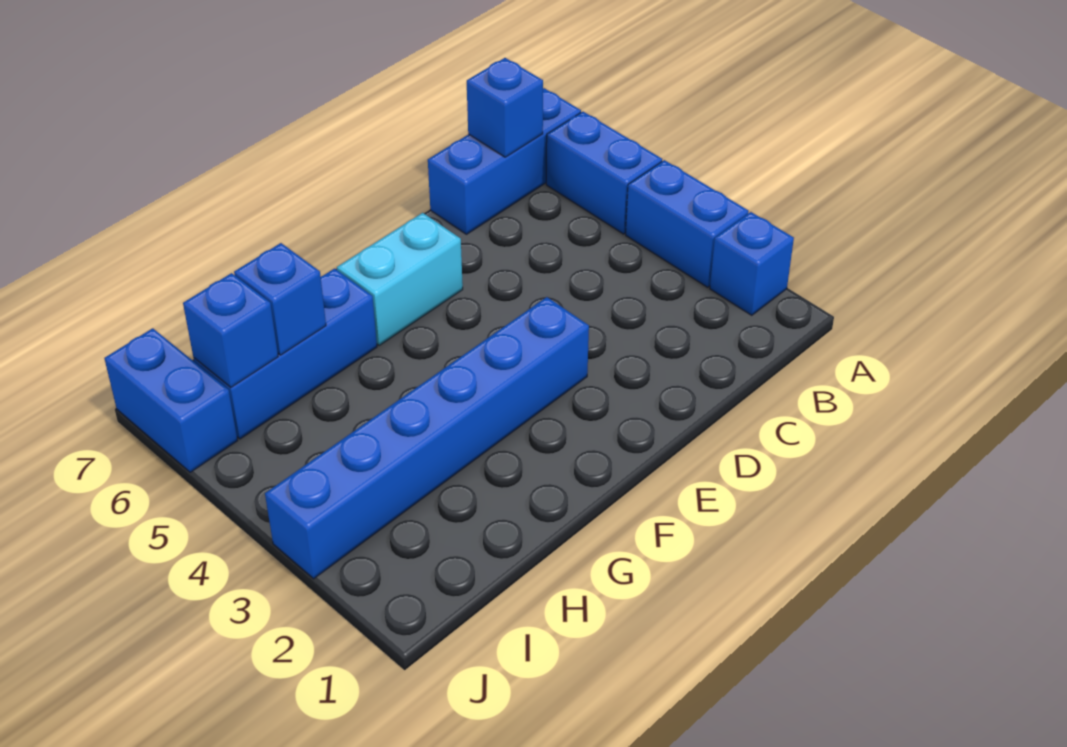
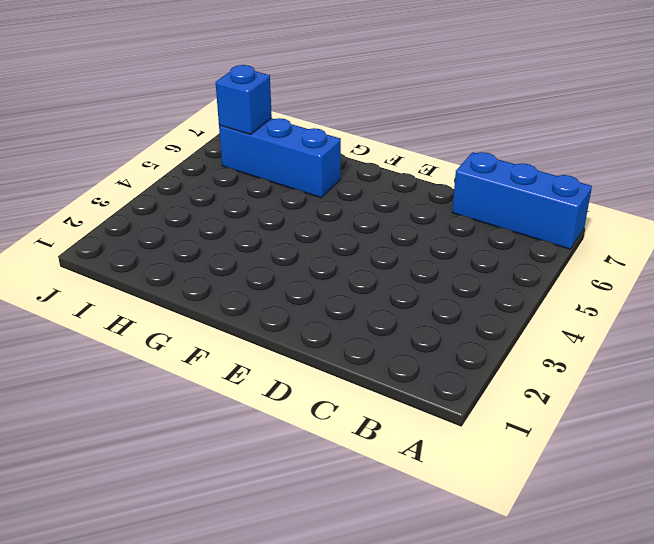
none -> blue 1x1 brick [710,212,794,315]
none -> blue 1x2 brick [626,160,749,287]

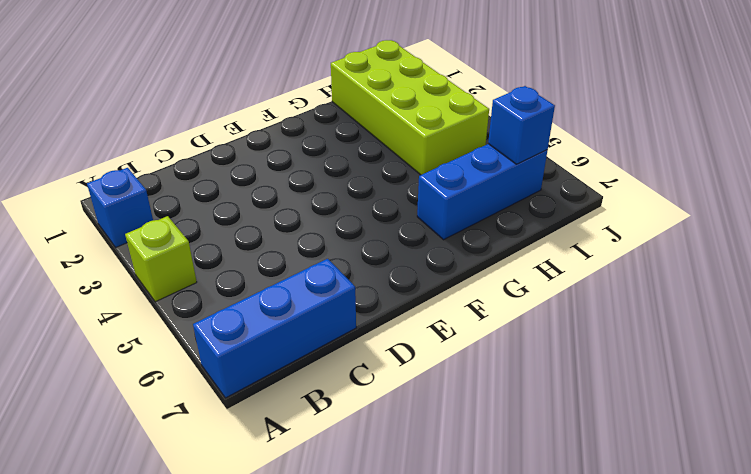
lime 1x1 brick [125,216,197,302] -> blue 1x2 brick [626,160,749,287]
lime 2x4 brick [331,40,489,175] -> blue 1x6 brick [265,297,589,579]
none -> blue 1x2 brick [546,112,662,234]
none -> cyan 1x2 brick [337,213,463,346]

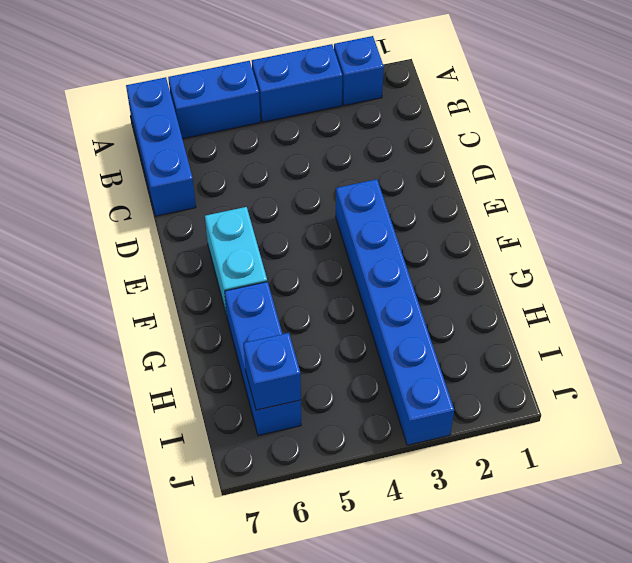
none -> blue 1x2 brick [104,328,238,472]
none -> blue 1x1 brick [467,58,543,157]

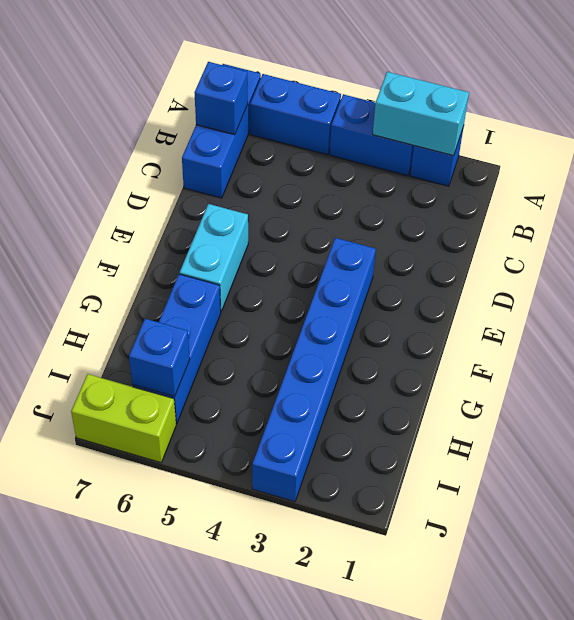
cyan 1x2 brick [373,72,469,156] -> none
lime 1x2 brick [71,374,176,462] -> blue 1x2 brick [104,328,238,472]
none -> blue 1x1 brick [234,243,326,355]

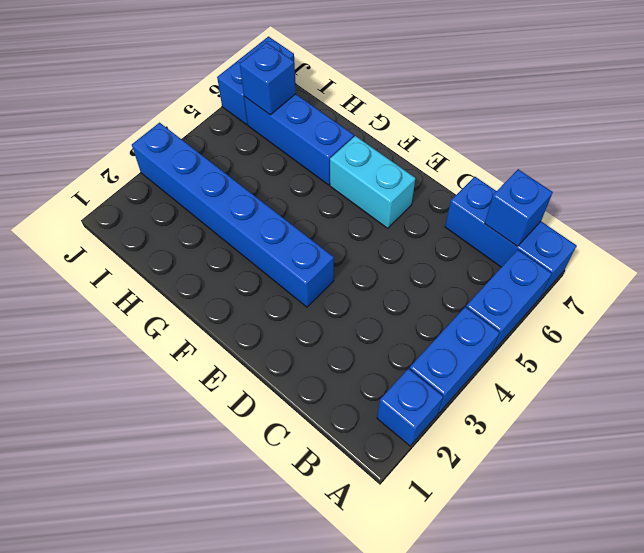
none -> blue 1x1 brick [234,243,326,355]

